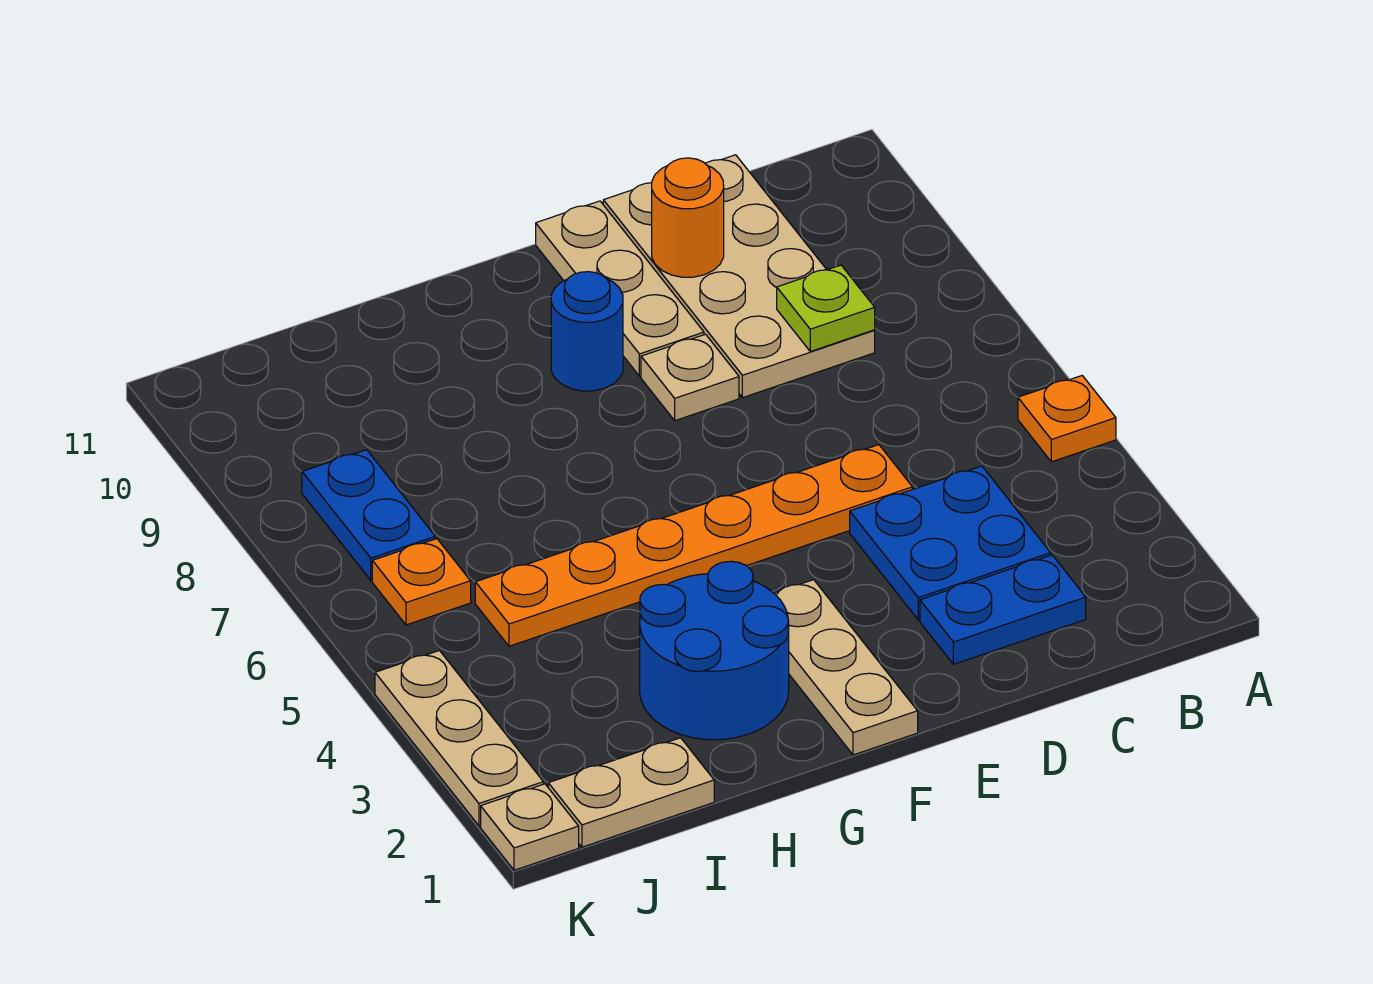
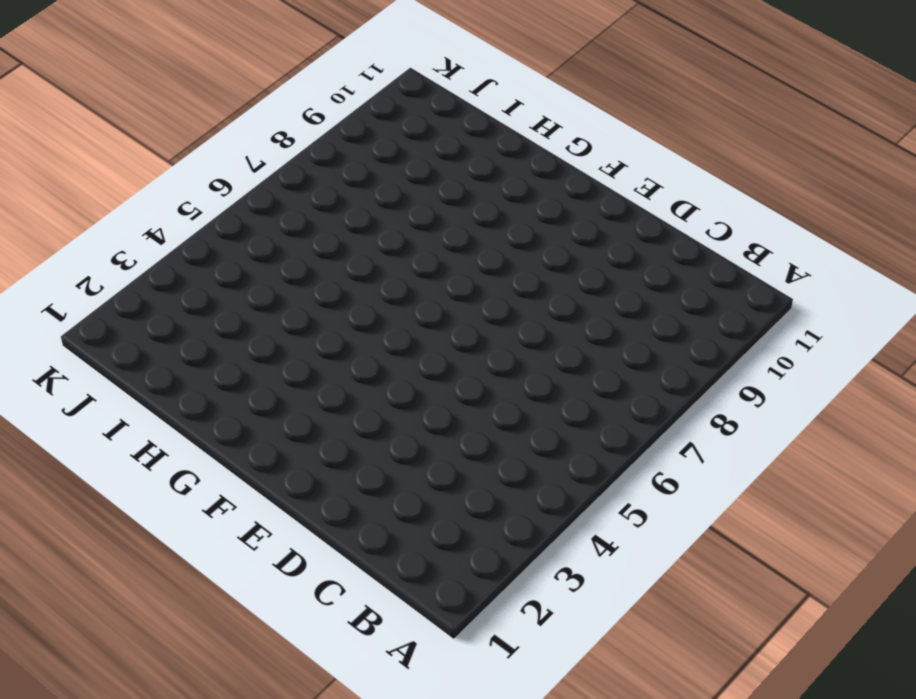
none -> orange 1x1 plate [1018,376,1116,462]
none -> blue 1x2 plate [920,555,1086,664]
none -> blue 2x2 plate [850,466,1051,620]

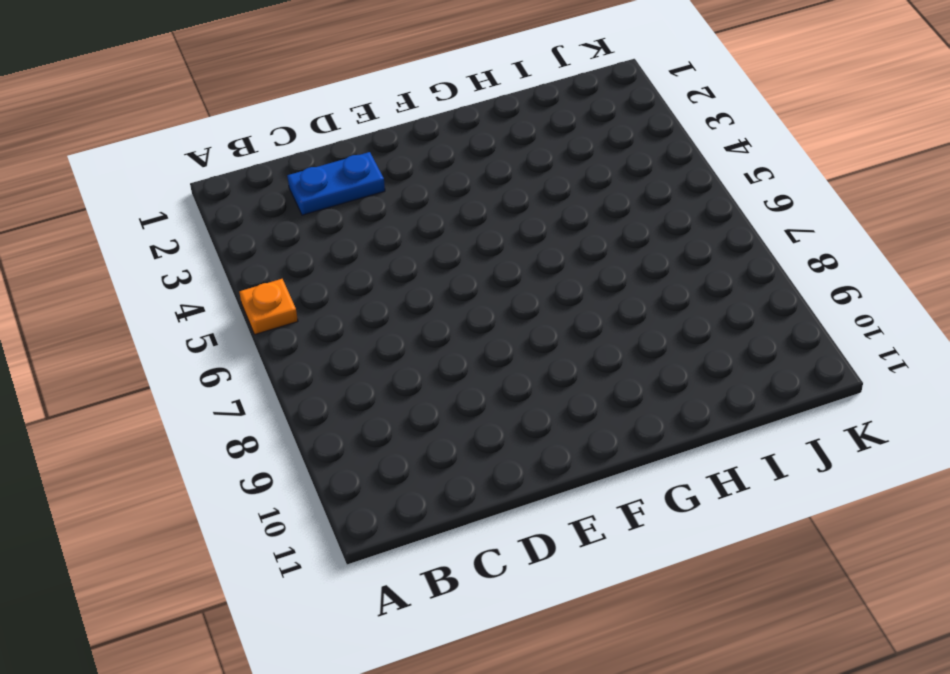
none -> blue 2x2 plate [850,466,1051,620]
none -> tan 2x4 plate [603,155,875,398]
none -> orange 1x6 plate [475,445,912,646]

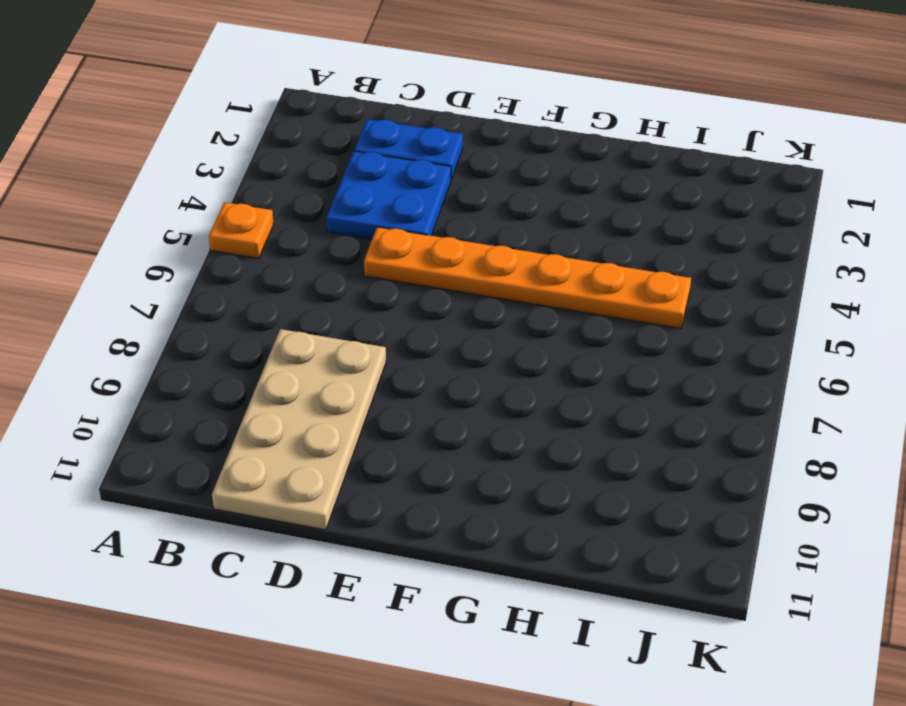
none -> tan 1x1 plate [641,334,739,421]
none -> tan 1x3 plate [536,201,704,376]
none -> tan 1x3 plate [774,580,918,755]

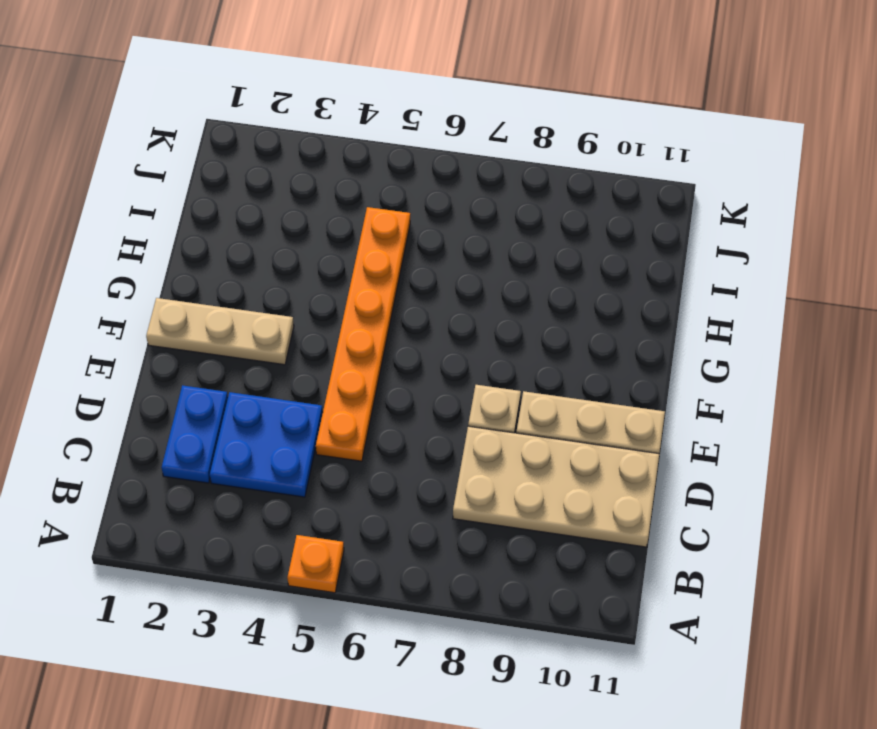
none -> blue 1x1 round brick [551,272,623,391]
none -> blue 2x2 round brick [640,561,789,740]
none -> tan 1x2 plate [548,738,714,847]

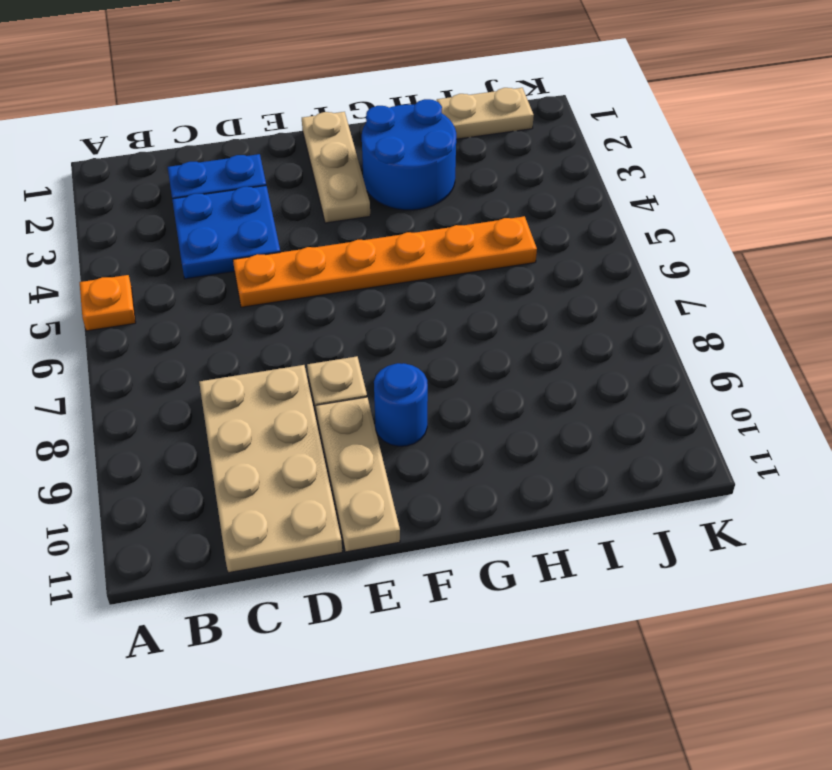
none -> orange 1x1 plate [372,539,471,625]
none -> blue 1x2 plate [302,450,435,580]
none -> tan 1x1 plate [481,784,579,870]

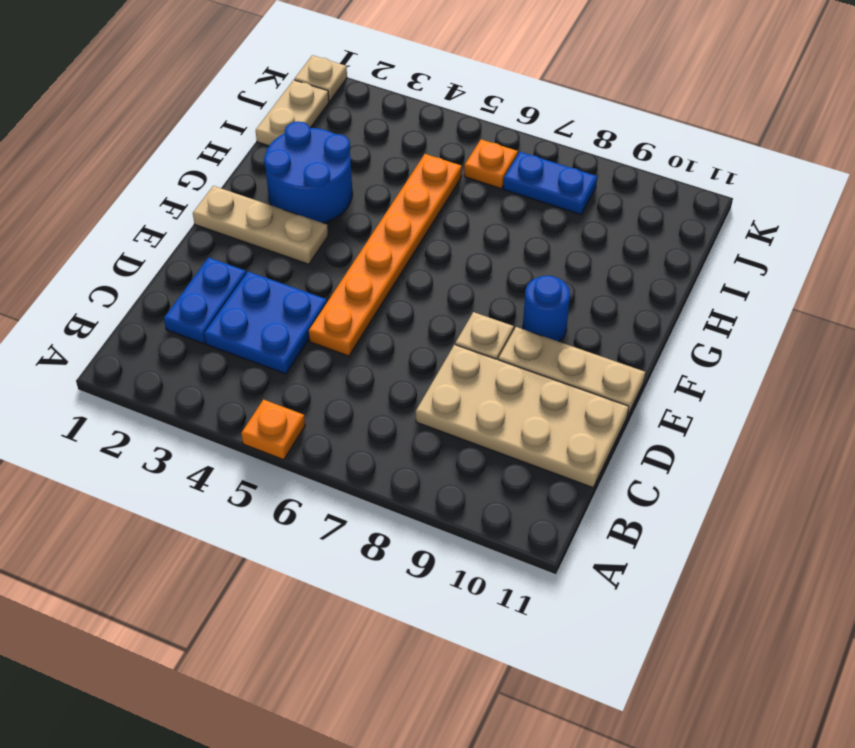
none -> tan 1x3 plate [375,651,543,826]
none -> lime 1x1 plate [777,265,875,351]
none -> orange 1x1 round brick [652,158,724,277]

